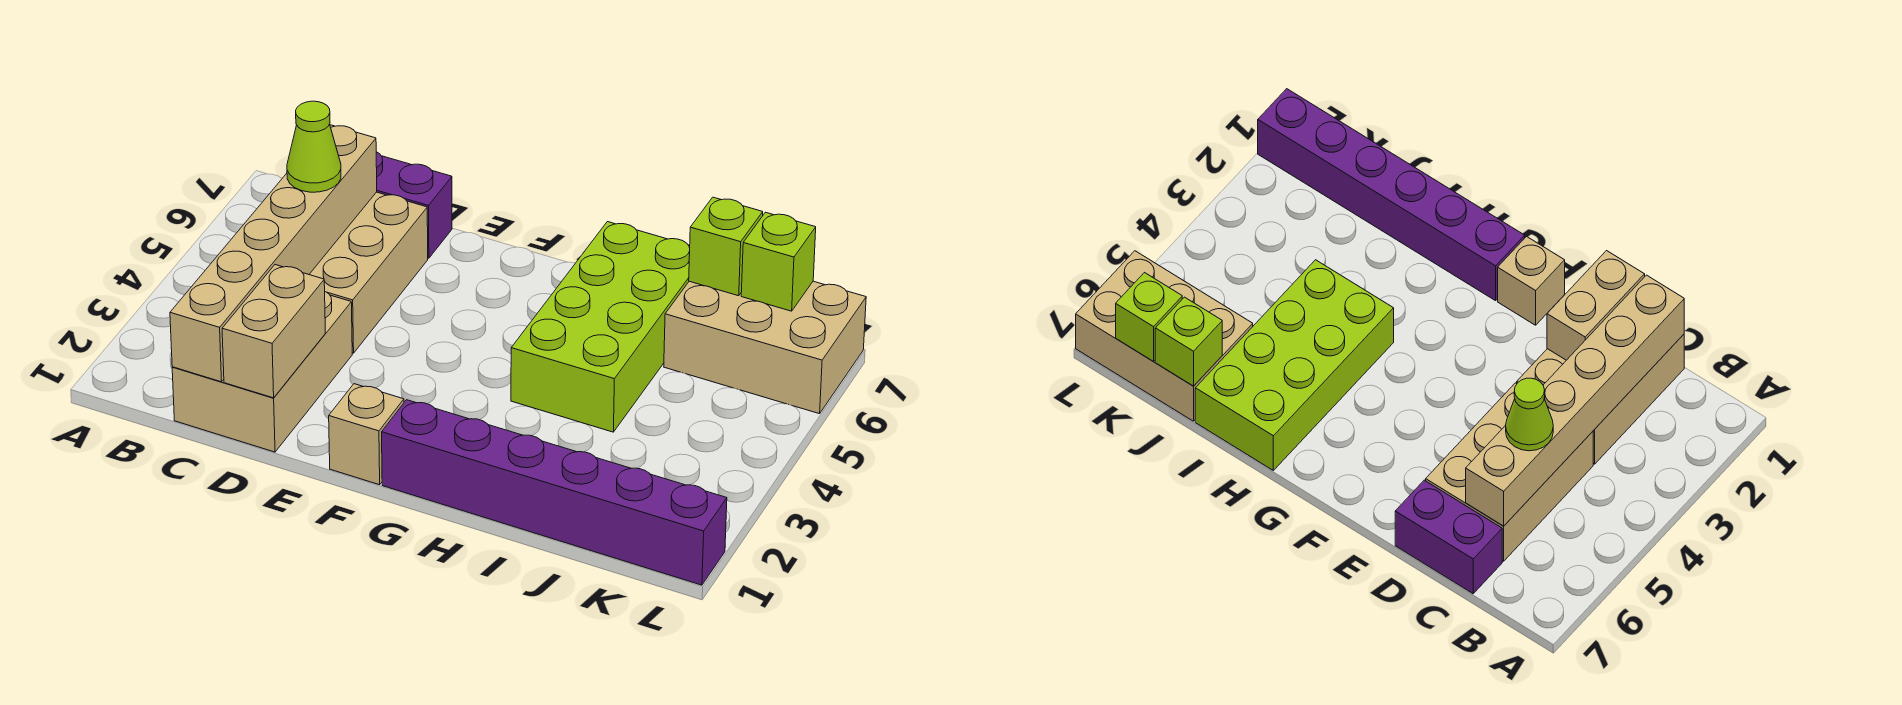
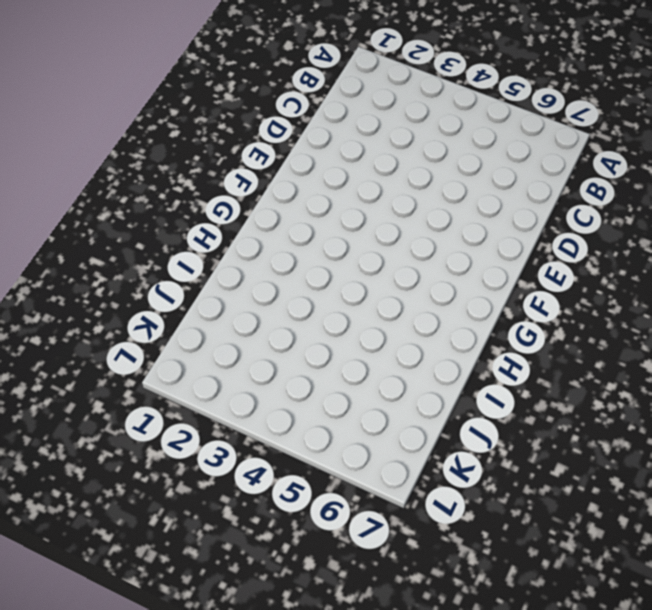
none -> tan 2x3 brick [172,292,352,452]
none -> tan 2x3 brick [309,192,428,353]
none -> purple 1x2 brick [376,152,452,258]

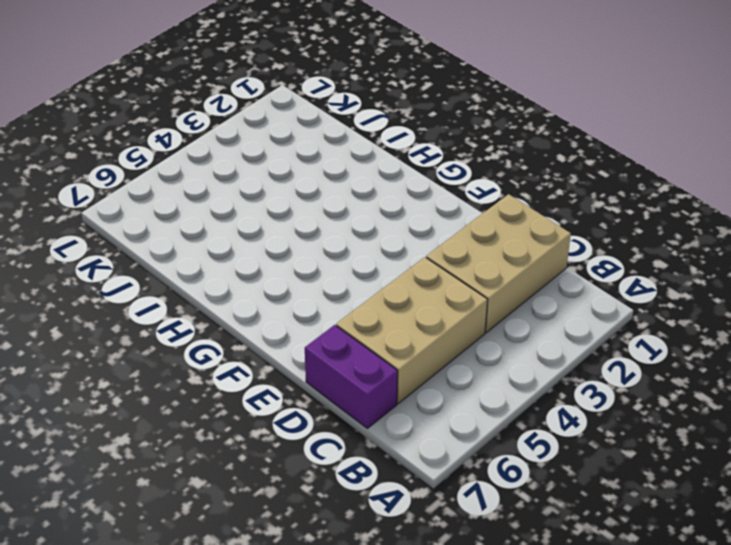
none -> tan 1x1 brick [329,384,404,485]
none -> purple 1x6 brick [382,400,727,585]
none -> lime 2x4 brick [511,222,690,432]

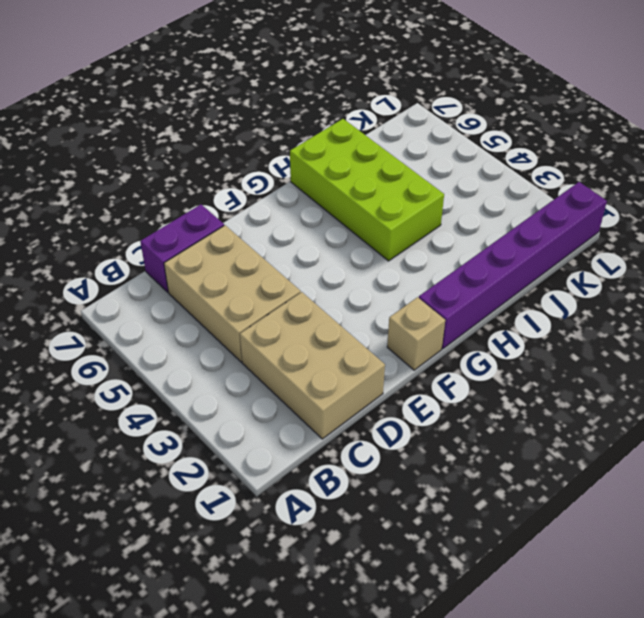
none -> tan 2x3 brick [664,281,866,414]
none -> tan 1x6 brick [170,125,377,382]
none -> tan 1x2 brick [222,265,325,398]

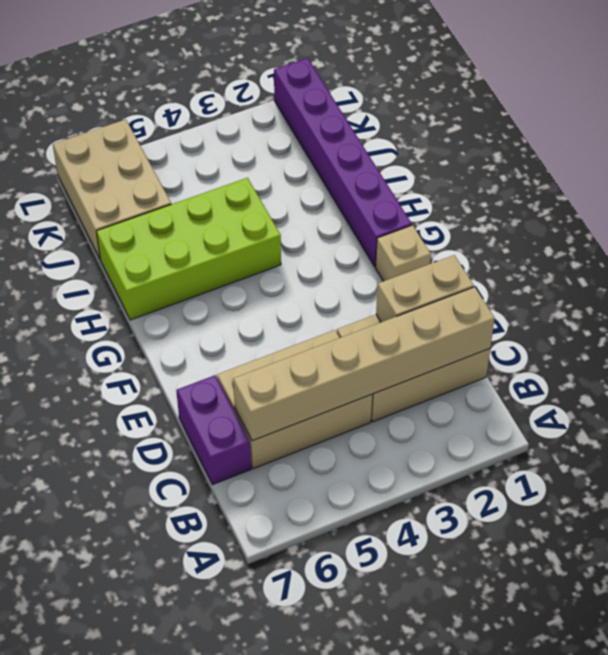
none -> lime 1x1 brick [689,197,763,296]
none -> lime 1x1 brick [741,212,816,311]
none -> lime 1x1 cone [287,101,341,192]

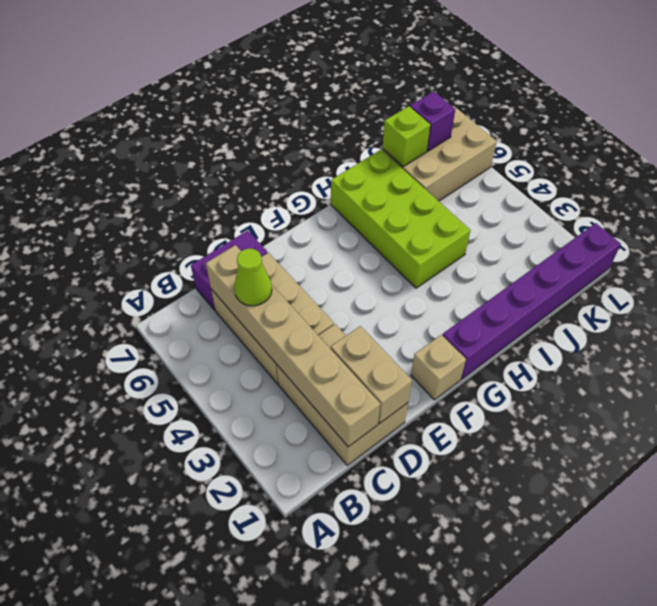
purple 1x1 brick [410,91,455,151] -> lime 1x1 brick [741,212,816,311]

